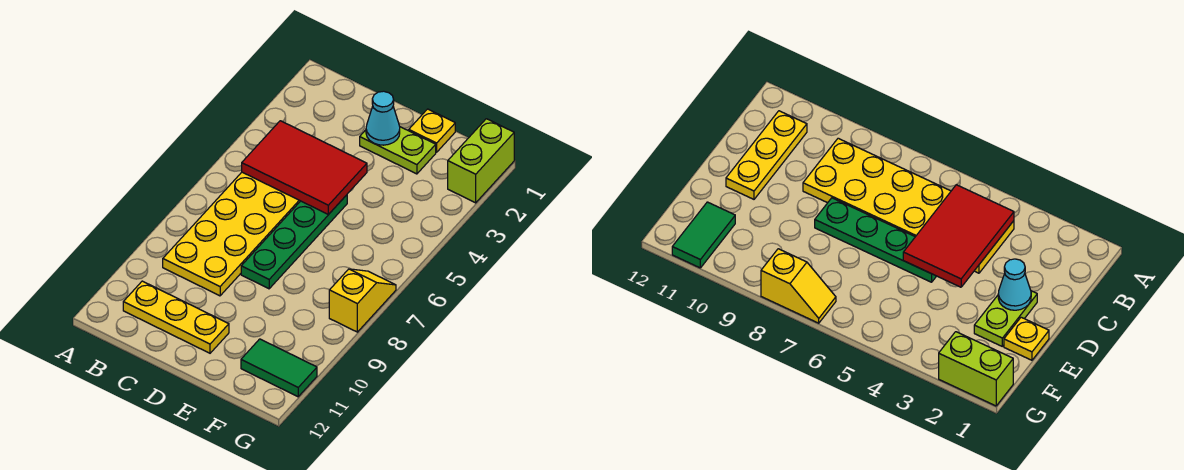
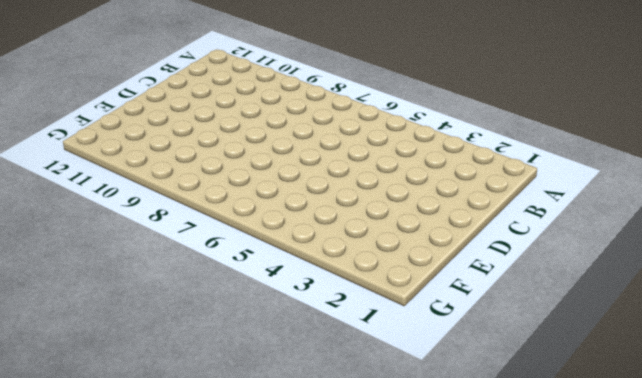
none -> yellow 2x6 plate [163,172,300,296]
none -> yellow 1x3 plate [123,281,229,353]

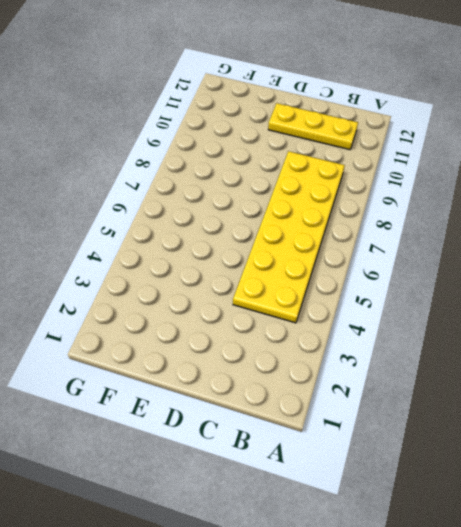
none -> lime 1x2 plate [360,127,436,174]
none -> green 1x4 plate [241,195,347,289]

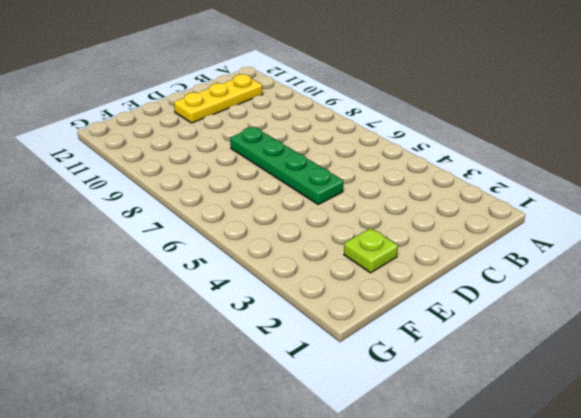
lime 1x1 plate [344,228,398,273] -> lime 1x2 plate [360,127,436,174]
none -> yellow 2x6 plate [163,172,300,296]
none -> yellow 1x1 plate [409,109,455,152]

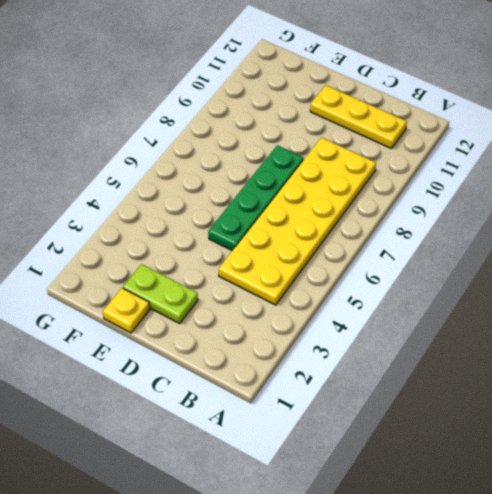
none -> green 1x2 tile [241,339,317,397]
none -> lime 1x2 brick [448,119,514,203]

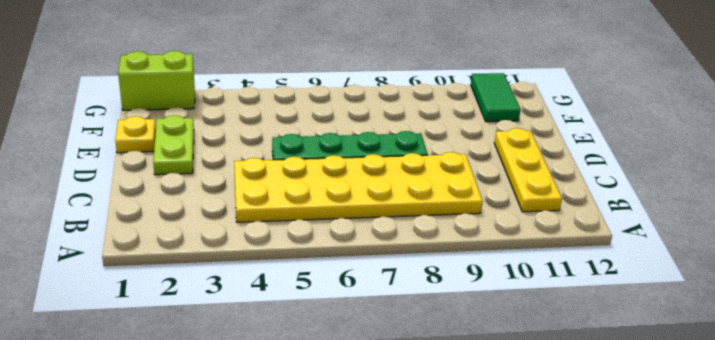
none -> yellow 1x2 slope [329,269,396,332]
none -> red 2x3 tile [242,121,367,215]

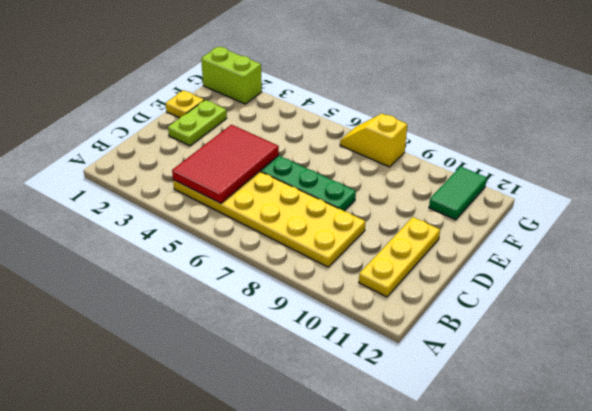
none -> cyan 1x1 cone [366,91,400,145]

